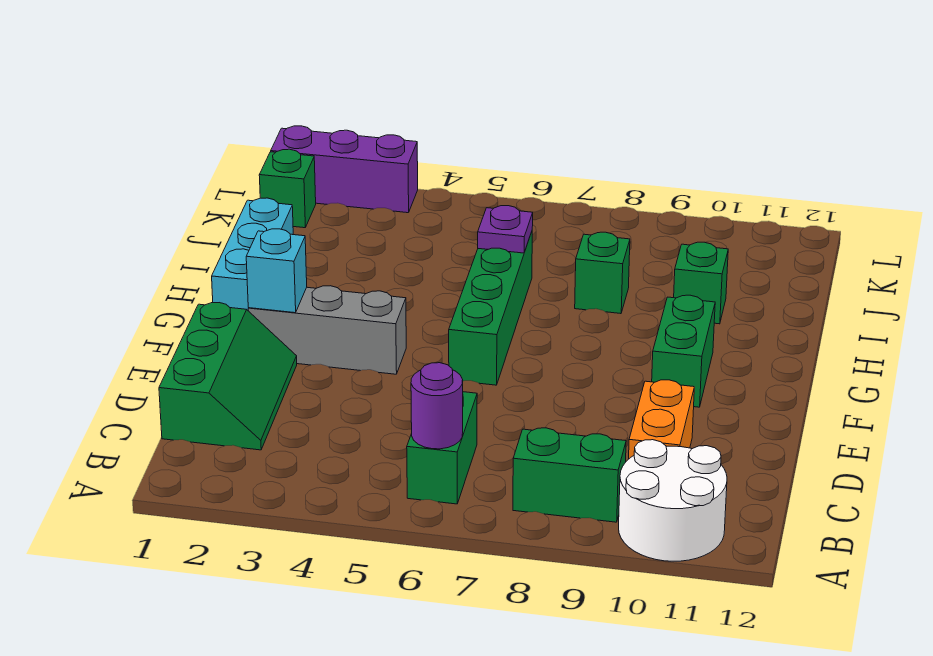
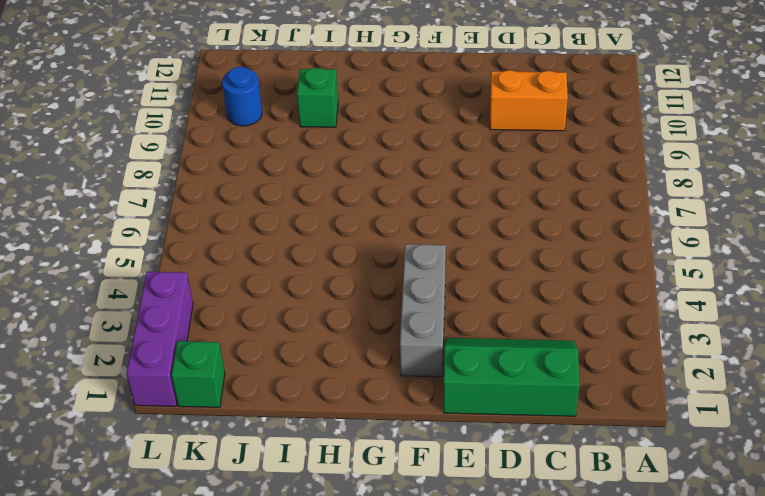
blue 1x1 round brick [222,67,262,126] -> none
none -> white 2x2 round brick [619,440,727,561]
none -> green 1x2 brick [407,392,477,504]
none -> green 1x2 brick [513,428,626,522]

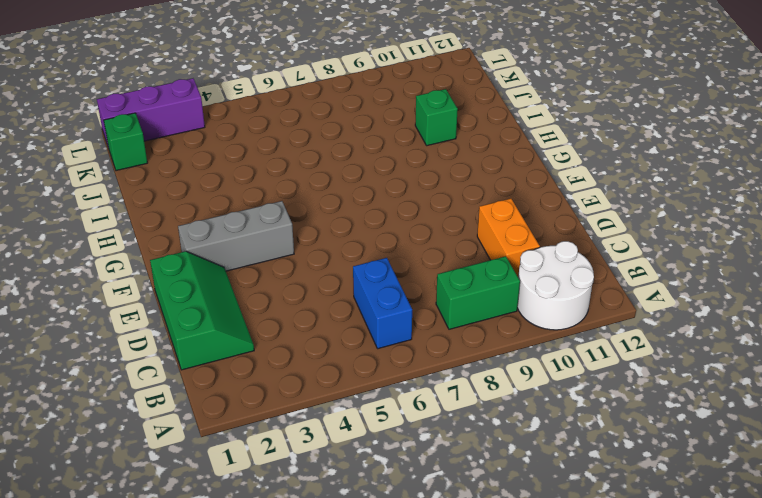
blue 1x2 brick [353,258,412,349] -> green 1x2 brick [407,392,477,504]
none -> green 1x4 brick [449,232,532,385]
none -> green 1x2 brick [652,295,715,407]
none -> cyan 1x3 brick [212,198,293,310]

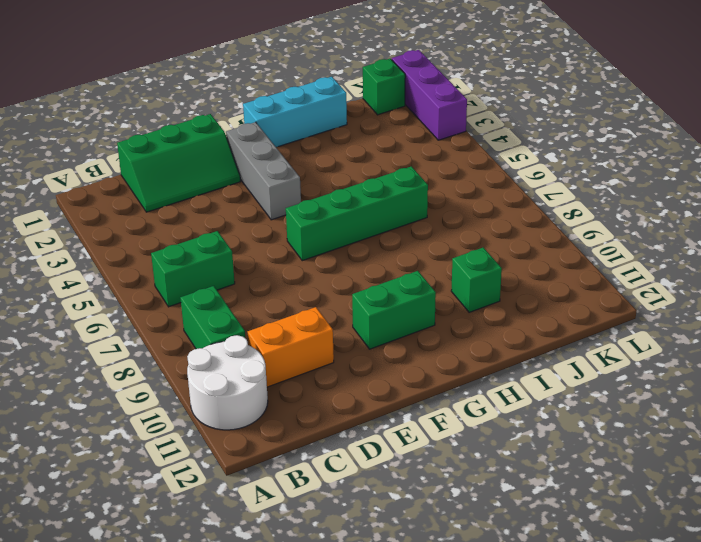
none -> green 1x1 brick [575,232,630,314]
none -> purple 1x1 round brick [411,363,463,449]
none -> cyan 1x1 brick [246,229,307,313]

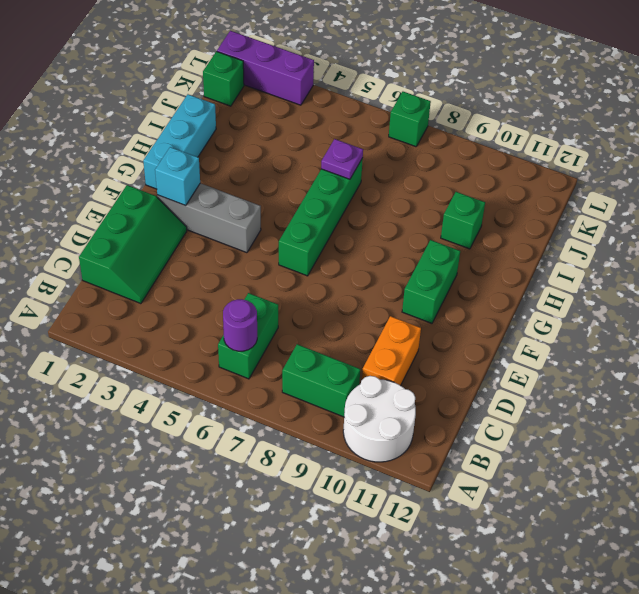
green 1x1 brick [389,92,431,147] -> green 1x1 brick moved to [575,232,630,314]

